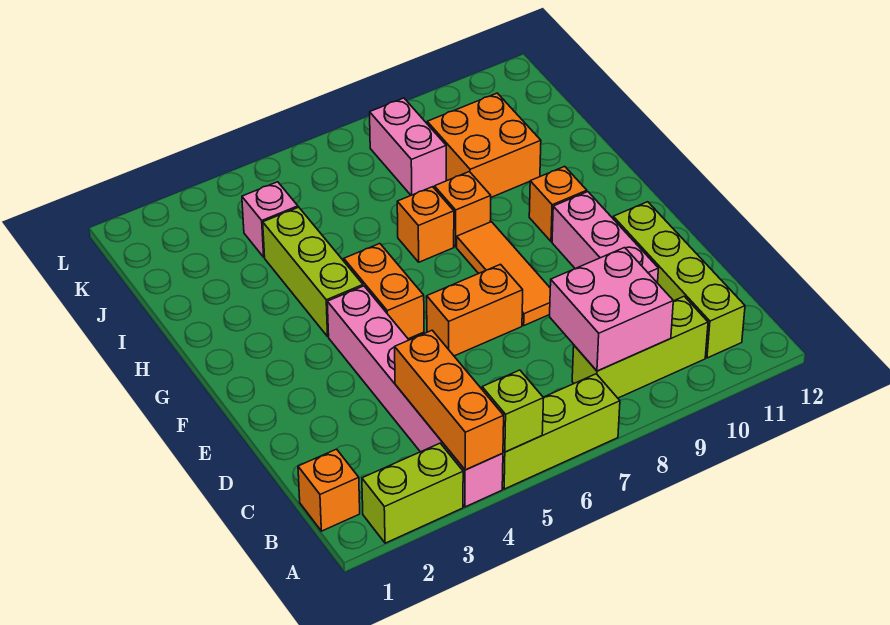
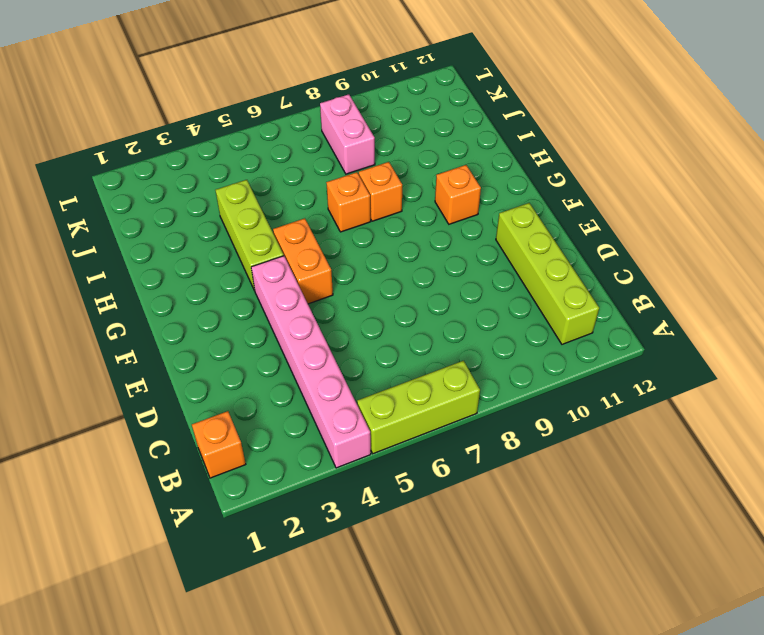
none -> lime 1x2 brick [362,443,463,543]
none -> lime 1x3 brick [572,296,708,398]
none -> pink 1x3 brick [552,192,658,283]

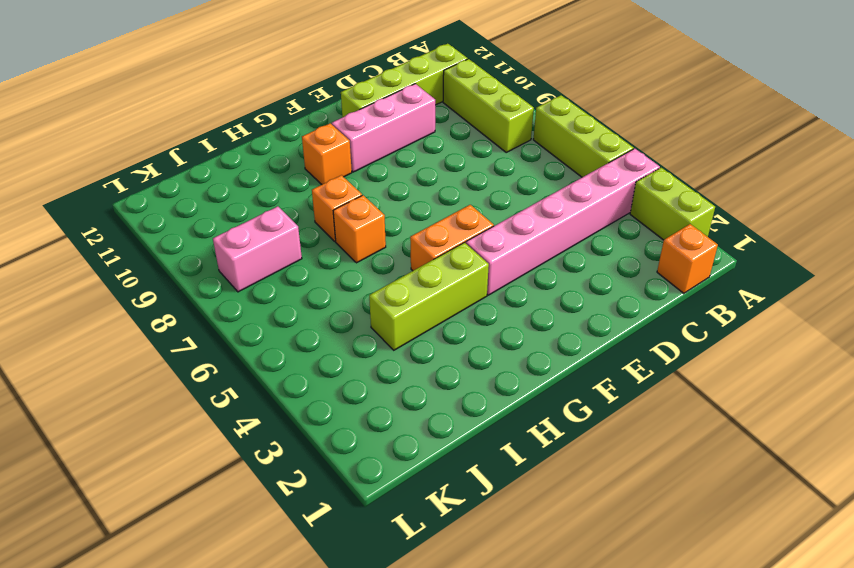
none -> orange 1x2 brick [427,264,523,356]
none -> orange 1x3 tile [457,222,550,325]
none -> orange 2x2 brick [427,93,541,197]

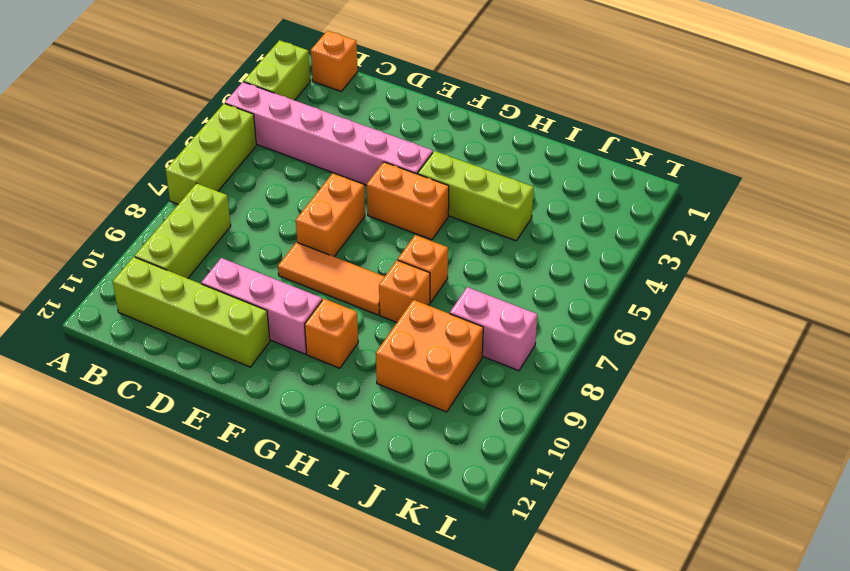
none -> pink 1x1 brick [242,182,298,257]
none -> orange 1x3 brick [395,330,504,470]
none -> lime 1x1 brick [482,370,544,452]

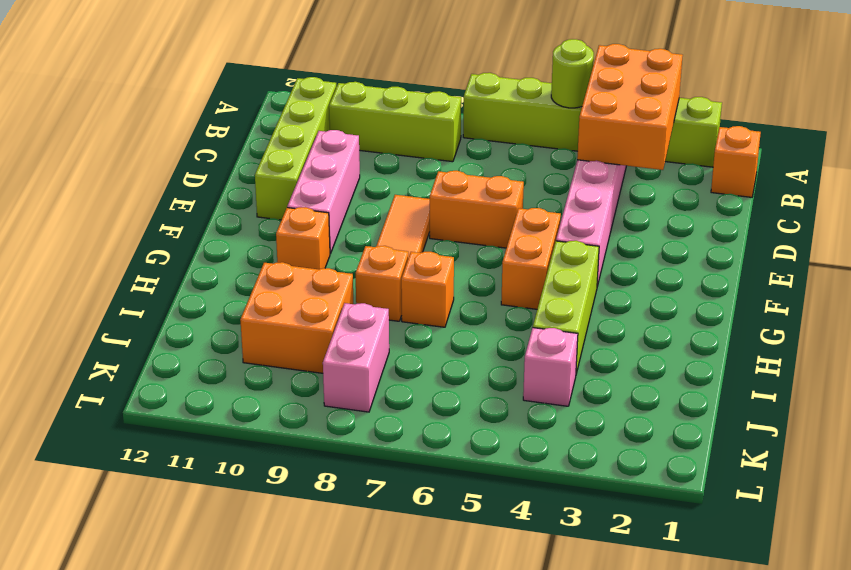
orange 2x3 brick [577,44,683,170] -> orange 1x3 brick [395,330,504,470]
lime 1x1 round brick [551,39,594,108] -> lime 1x1 brick [482,370,544,452]
none -> pink 2x2 brick [550,248,673,371]

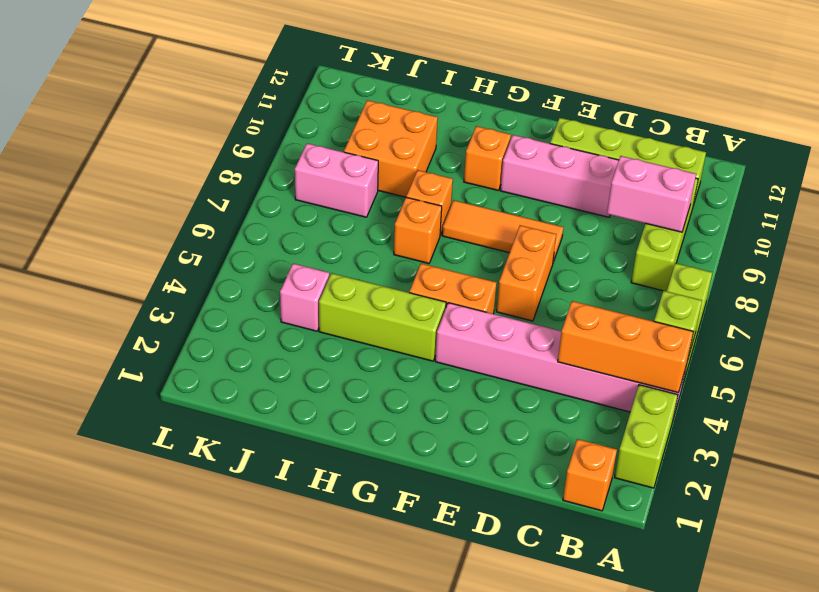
pink 1x2 brick [607,156,696,232] -> pink 2x2 brick [550,248,673,371]

